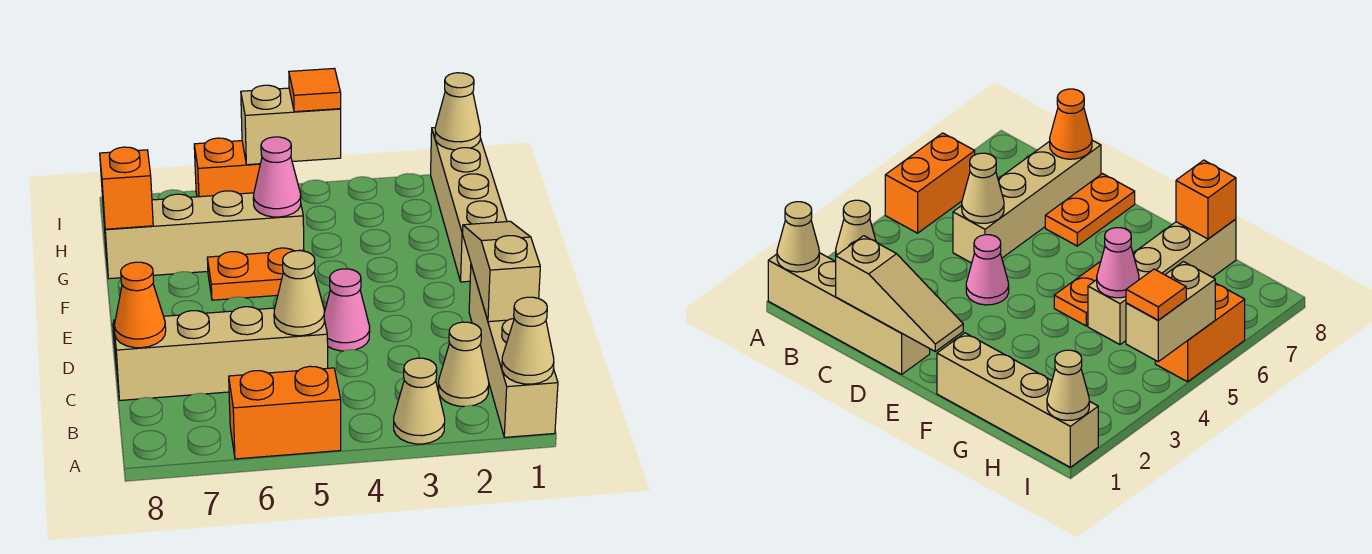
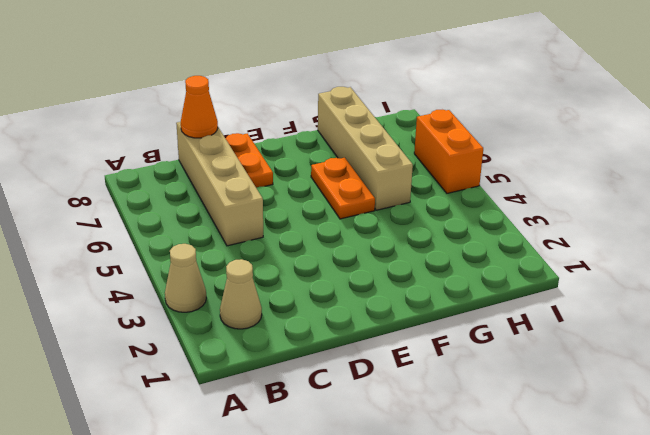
none -> tan 1x4 brick [469,265,558,437]
none -> orange 1x2 brick [229,366,341,459]
none -> pink 1x1 cone [324,269,370,351]

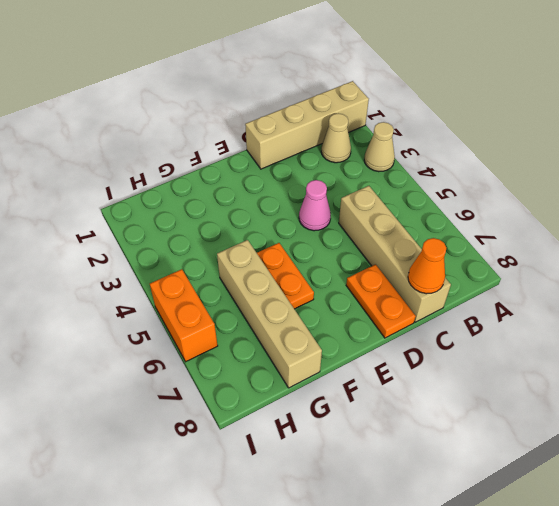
none -> orange 1x2 brick [229,366,341,459]
none -> tan 1x4 brick [431,128,507,282]
none -> tan 1x1 cone [502,297,554,384]

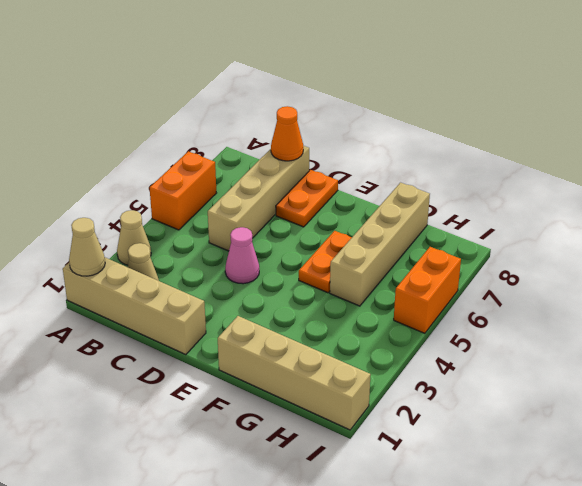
none -> tan 1x3 slope [463,221,540,322]
none -> tan 1x1 cone [274,251,324,336]
none -> pink 1x1 cone [253,137,301,217]

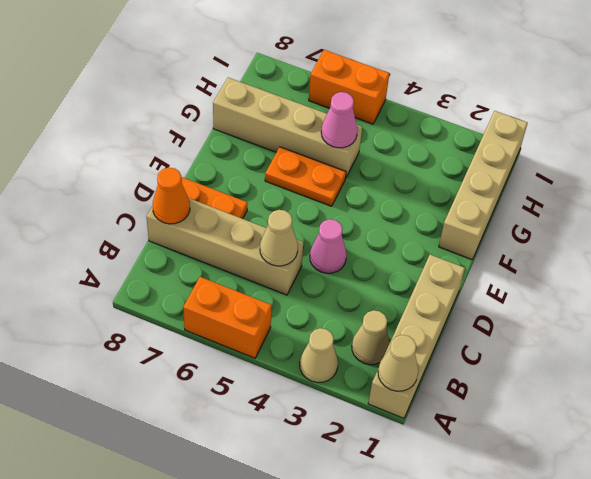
none -> tan 1x3 slope [463,221,540,322]
none -> orange 1x1 brick [100,147,153,229]
none -> tan 1x1 cone [435,73,480,150]

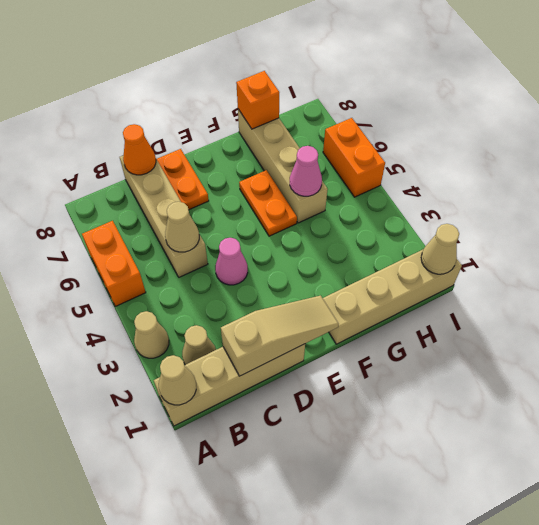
none -> tan 1x2 brick [241,85,341,165]
none -> orange 1x1 tile [289,68,341,112]

